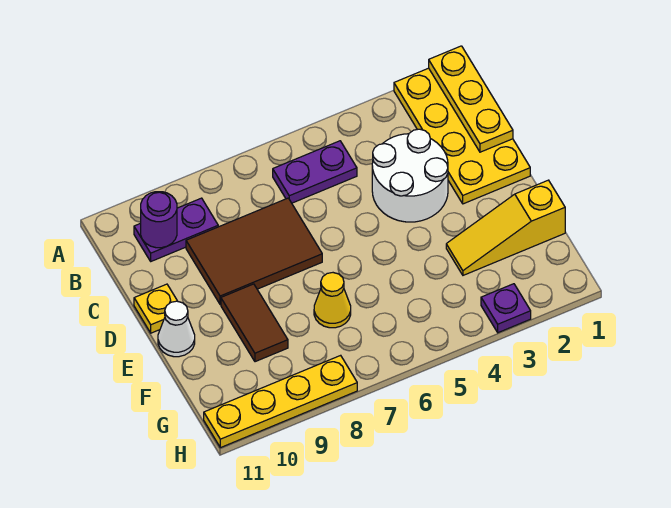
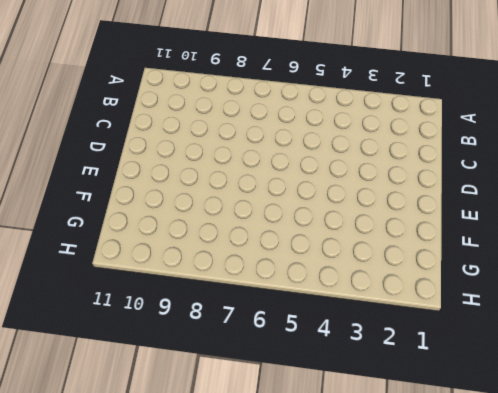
none -> yellow 2x4 plate [394,68,530,204]
none -> purple 1x2 plate [273,141,357,203]
none -> purple 1x2 plate [134,198,218,261]

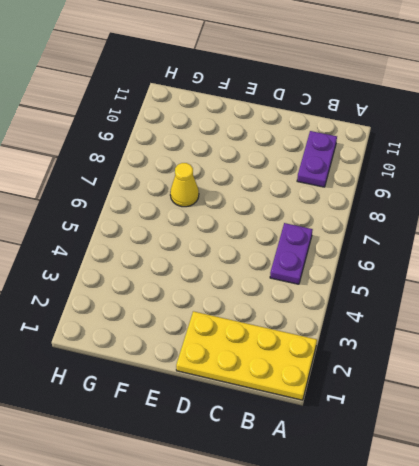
none -> white 2x2 round brick [372,129,448,222]
none -> brown 2x3 tile [186,198,322,304]
none -> yellow 1x1 plate [134,284,177,333]

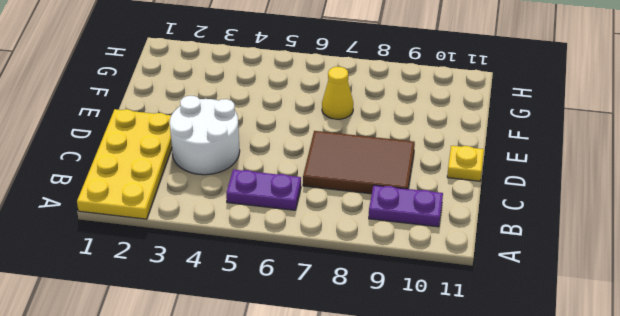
none -> brown 1x2 tile [221,284,288,362]
none -> white 1x1 cone [158,301,195,357]
none -> yellow 1x3 slope [446,180,565,275]

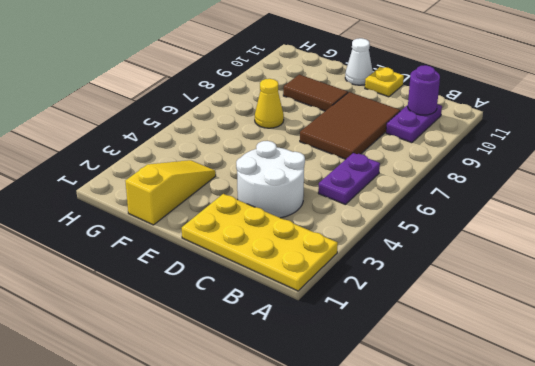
none -> purple 1x1 plate [481,284,531,333]
none -> yellow 1x4 plate [204,355,357,448]
none -> yellow 1x3 plate [429,46,513,152]

